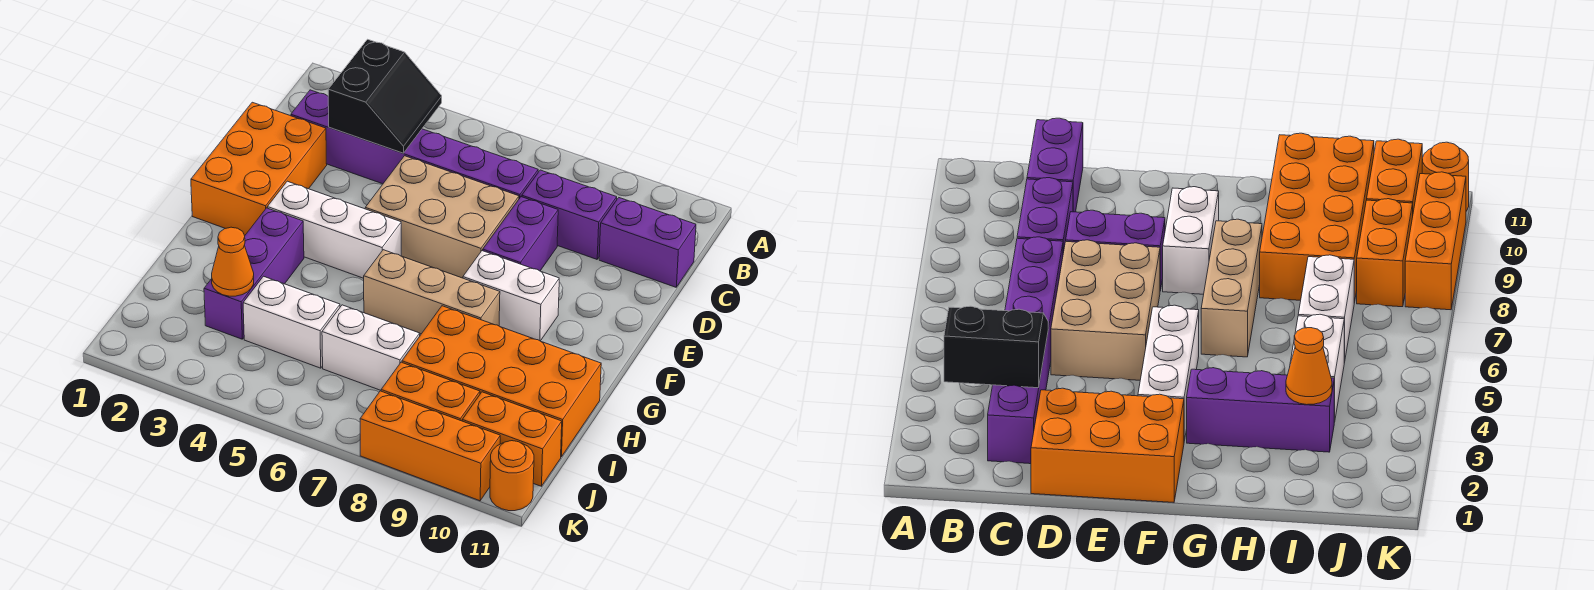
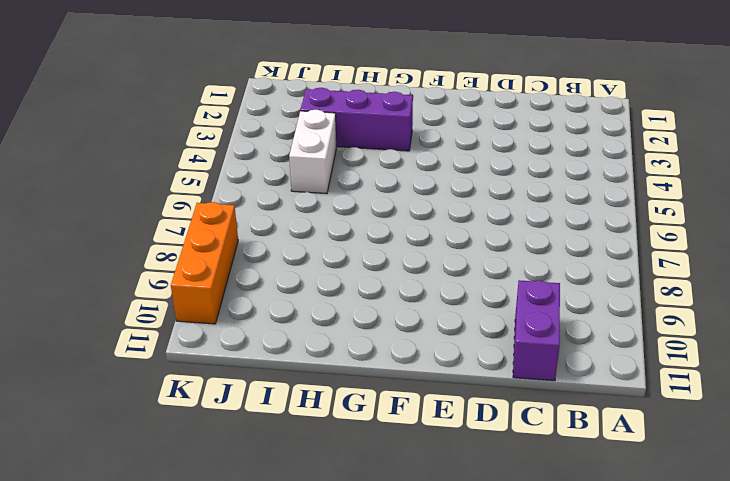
none -> purple 1x6 brick [291,90,538,199]
none -> purple 1x2 brick [522,170,617,259]
none -> orange 2x3 brick [191,102,327,235]

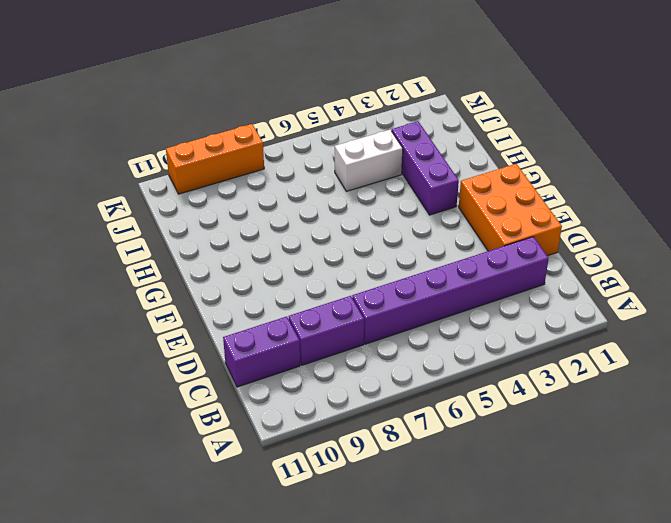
none -> tan 2x3 brick [365,156,519,278]
none -> purple 1x2 brick [483,197,558,271]
none -> white 1x3 brick [267,181,401,278]

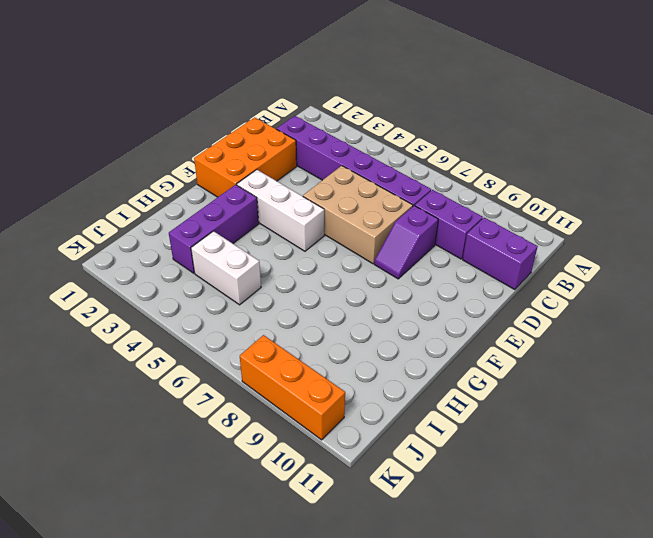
purple 1x2 slope [374,206,438,279] -> purple 1x2 brick [483,197,558,271]
none -> white 1x2 brick [463,251,559,341]
none -> tan 1x3 brick [364,250,500,334]
none -> orange 2x4 brick [402,306,601,457]

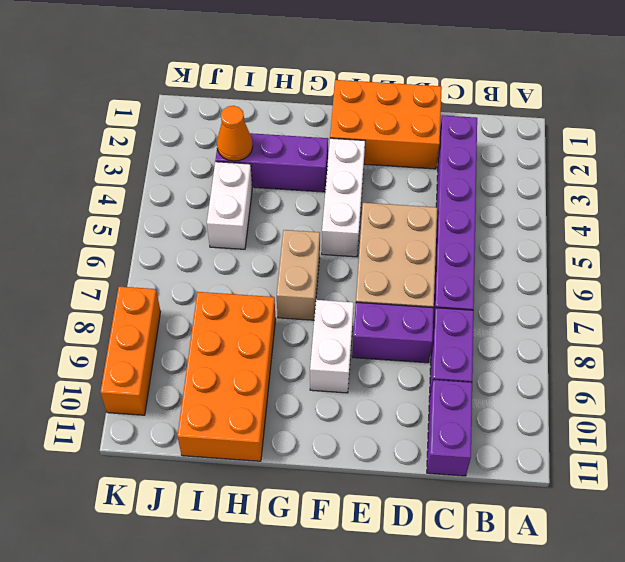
tan 1x2 brick [277,230,320,320] -> tan 1x3 brick [364,250,500,334]
none -> white 1x2 brick [322,305,420,390]
none -> orange 1x2 brick [381,362,480,421]
none -> orange 1x2 brick [462,392,562,486]

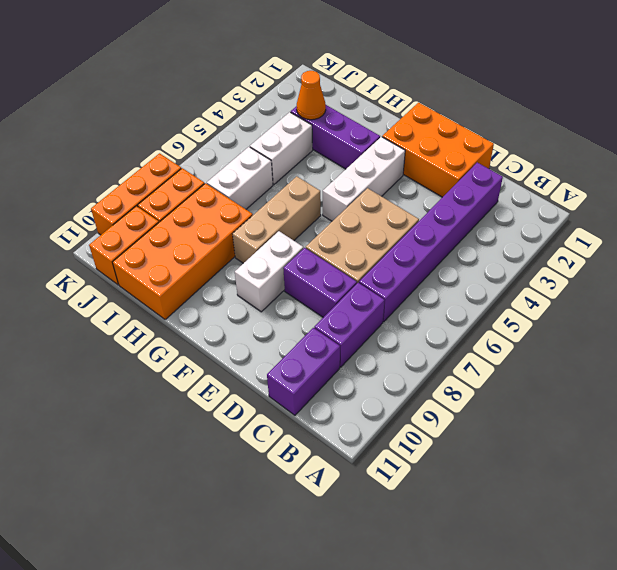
none -> orange 1x1 round brick [490,441,534,511]
none -> black 2x2 slope [328,39,442,153]

